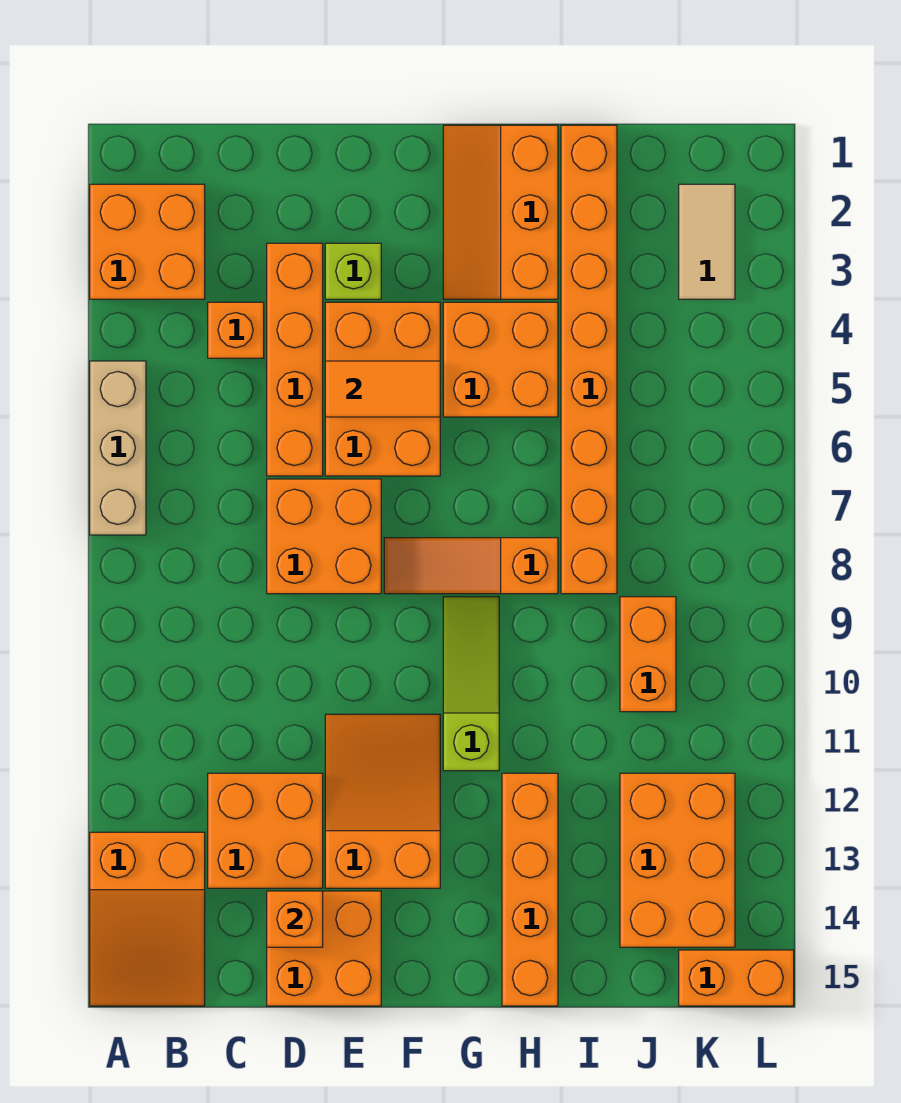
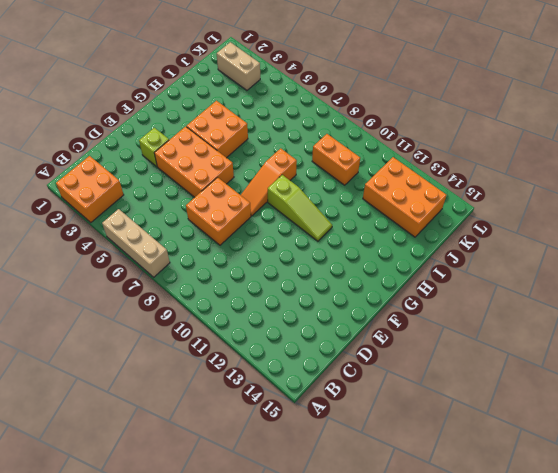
lime 1x3 slope [268,175,332,241] -> lime 1x3 slope turned to [443,597,499,771]
tan 1x2 brick [217,42,260,90] -> tan 1x2 tile [679,184,735,299]
none -> orange 2x3 slope [90,832,205,1006]
none -> orange 1x1 brick [208,302,264,358]
none -> orange 2x2 brick [208,773,323,888]

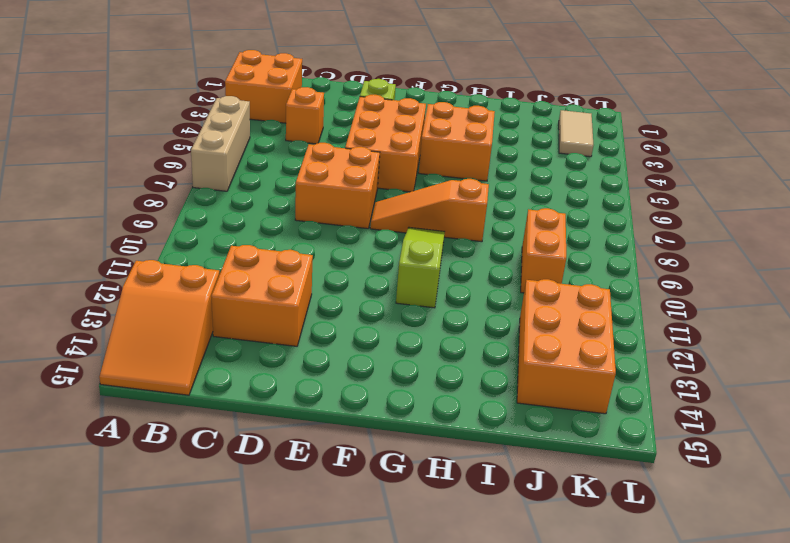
none -> orange 1x4 brick [267,243,323,476]
none -> orange 2x2 brick [267,891,381,1006]
none -> orange 2x3 slope [325,714,440,888]

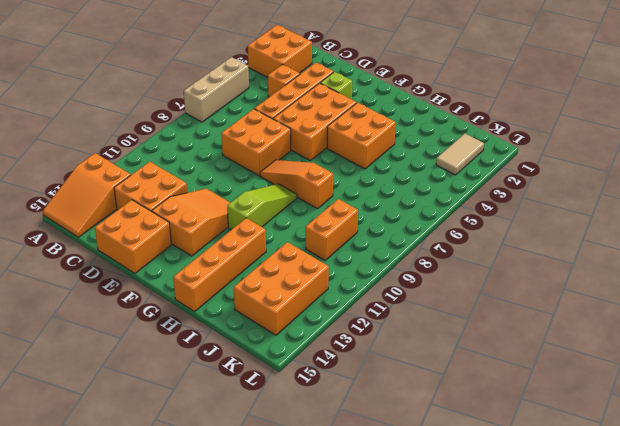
none -> orange 2x3 slope [443,125,558,299]
none -> orange 1x8 brick [561,125,617,594]
none -> orange 1x2 brick [679,950,794,1006]

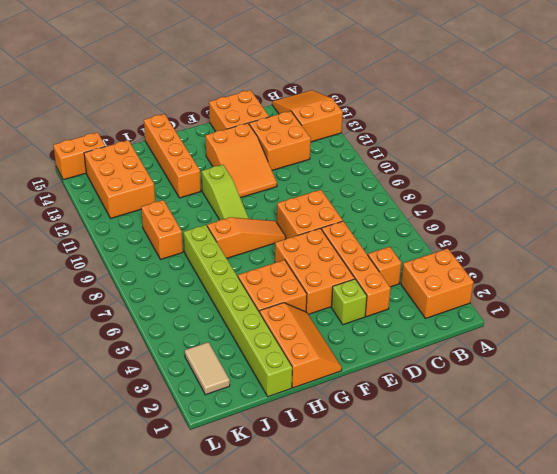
lime 1x8 brick [184,225,292,397] -> orange 1x8 brick [561,125,617,594]
none -> tan 1x3 brick [90,361,146,535]
none -> orange 1x1 brick [267,891,323,947]
none -> orange 1x2 tile [325,361,440,417]

